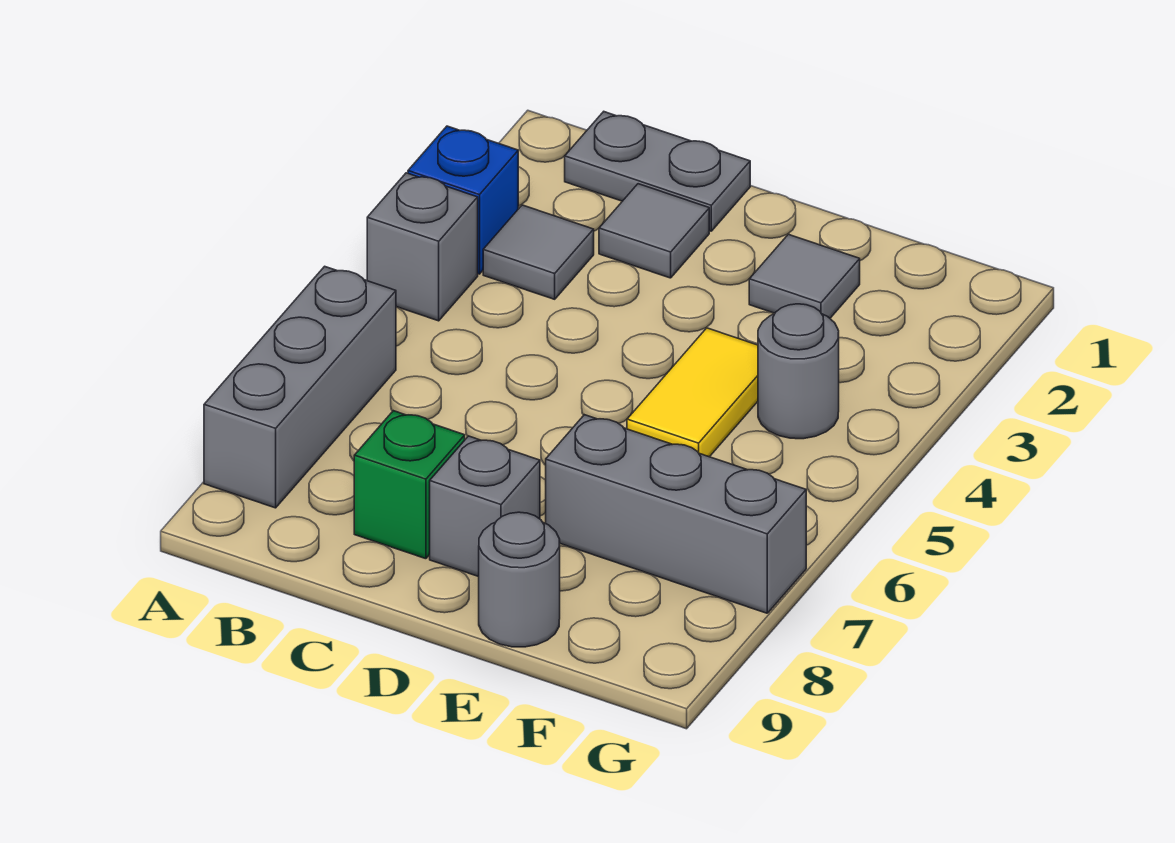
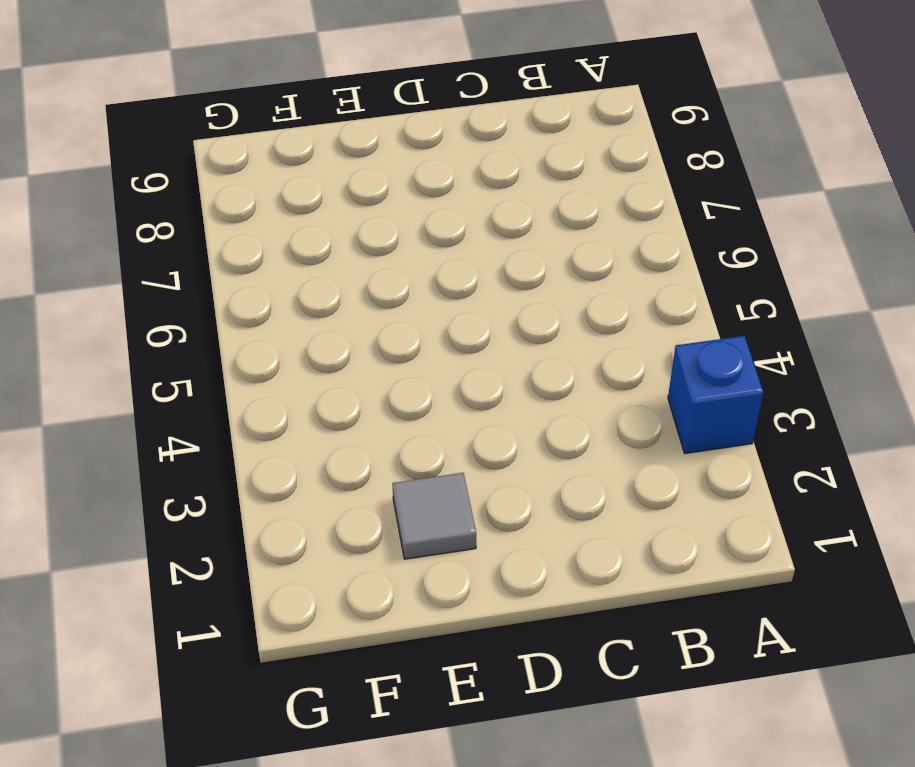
none -> grey 1x1 brick [367,173,478,321]
none -> grey 1x3 brick [204,266,396,508]
none -> grey 1x2 plate [565,112,750,231]

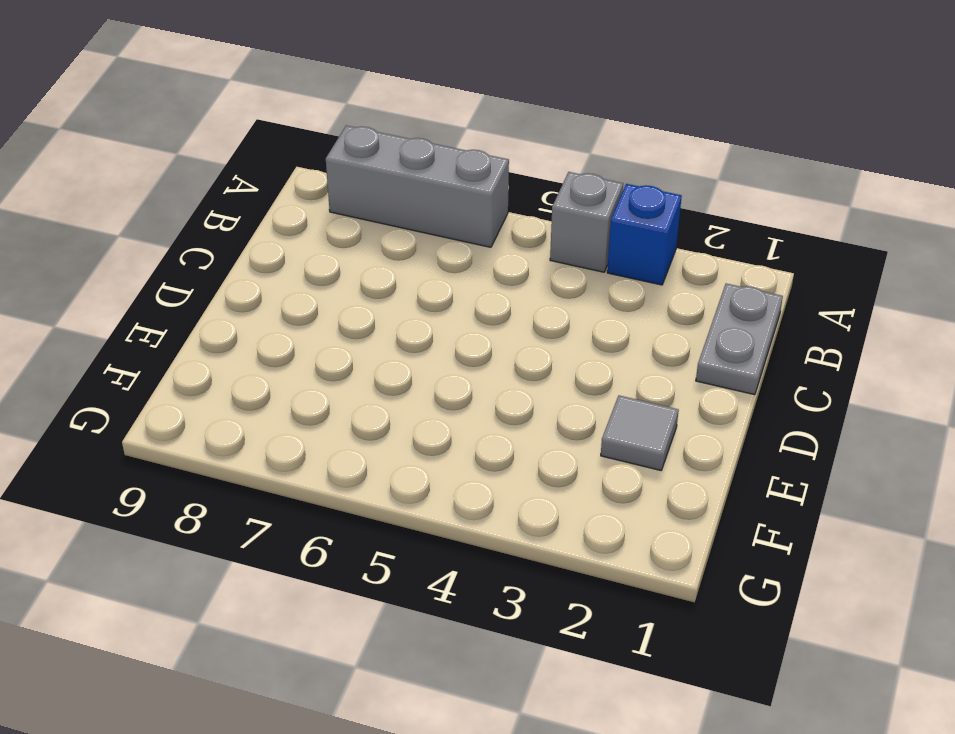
none -> grey 1x1 tile [483,205,594,299]
none -> grey 1x1 tile [599,184,709,278]
none -> green 1x1 brick [354,411,465,559]

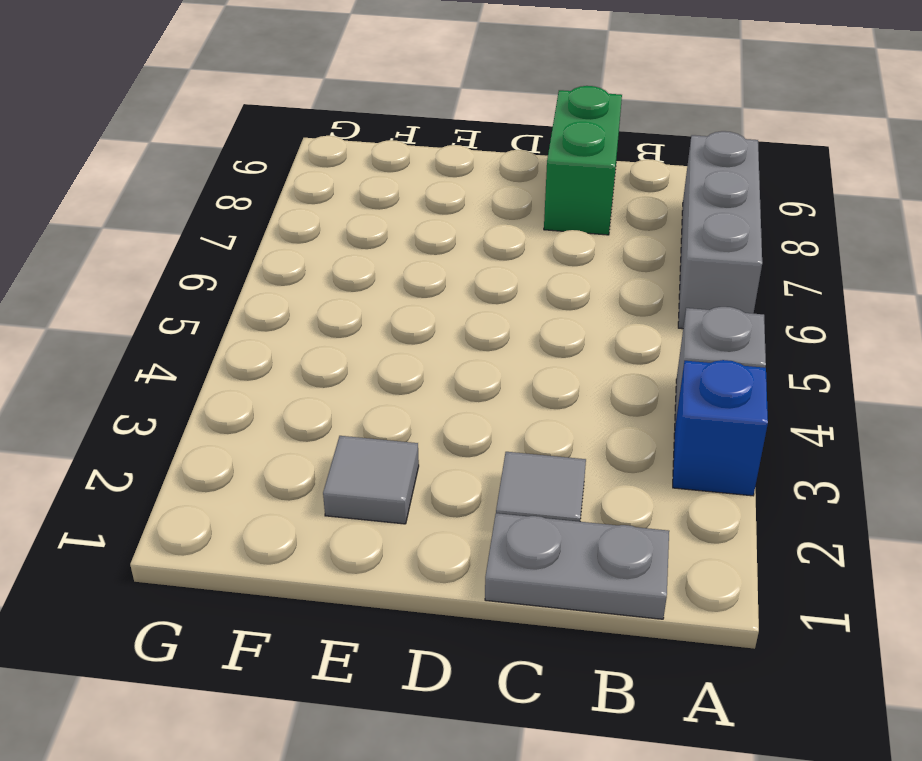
green 1x2 brick [544,86,622,235] -> green 1x1 brick [354,411,465,559]
none -> grey 1x1 tile [483,205,594,299]
none -> grey 1x1 brick [430,436,540,577]
none -> yellow 1x2 tile [627,328,758,457]

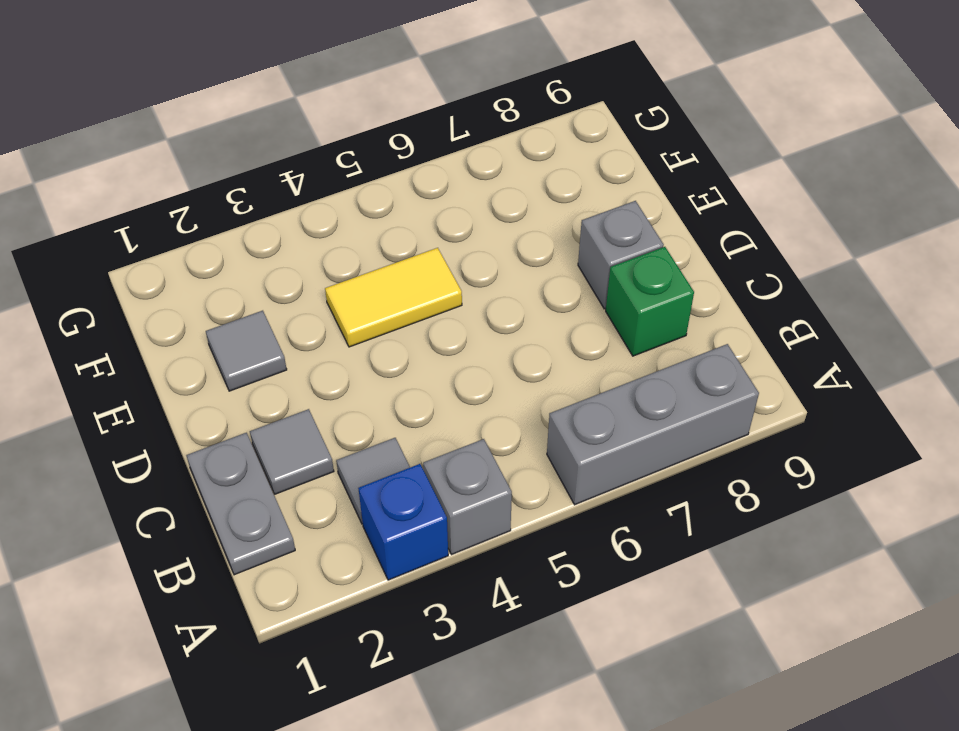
none -> grey 1x3 brick [546,415,806,613]
none -> grey 1x1 round brick [479,512,560,647]
none -> grey 1x1 round brick [758,304,839,439]

